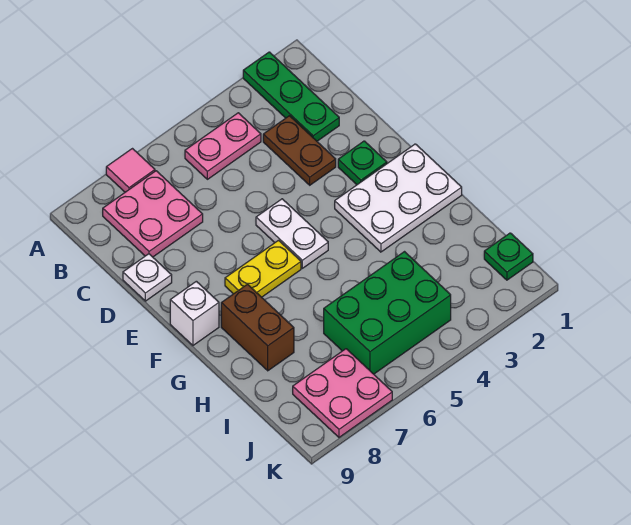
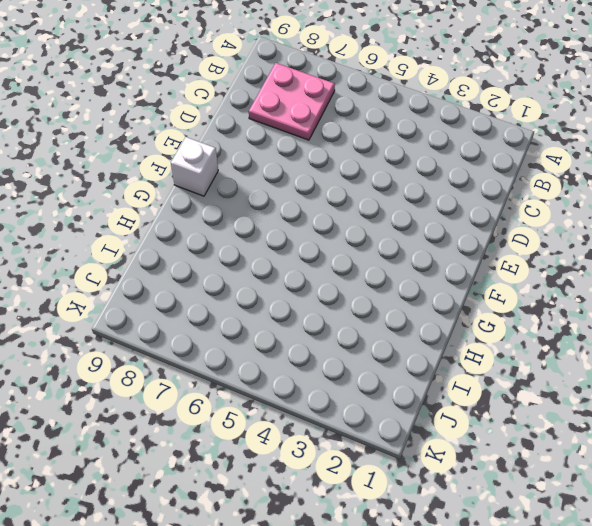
none -> green 1x3 plate [243,52,339,141]
none -> pink 1x1 tile [106,149,155,192]
none -> pink 1x2 plate [185,113,261,179]

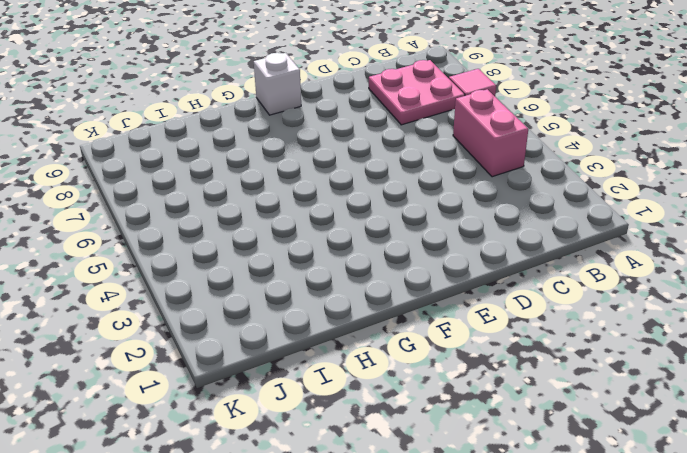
pink 1x2 brick [453,89,528,177] -> pink 1x2 plate [185,113,261,179]
none -> green 1x3 plate [243,52,339,141]
none -> brown 1x2 plate [263,116,336,185]
none -> white 1x1 plate [123,254,172,301]

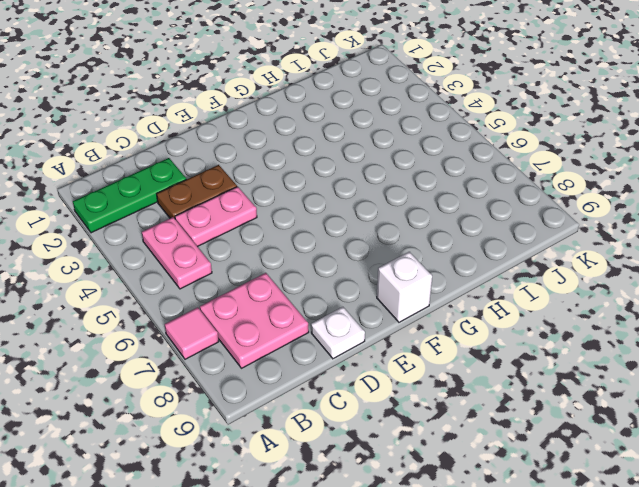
pink 1x2 plate [175,187,257,247] -> none
none -> green 1x1 plate [338,141,387,185]
none -> white 1x2 plate [256,199,328,268]
none -> white 2x3 plate [335,144,462,252]

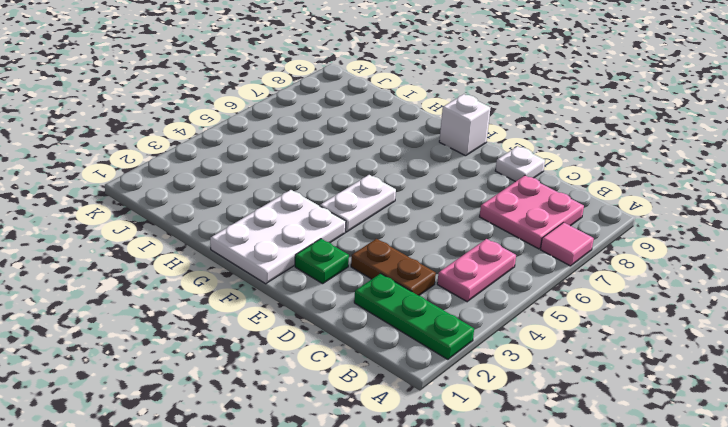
white 1x2 plate [320,175,396,232] -> white 1x2 plate turned to [256,199,328,268]
none -> yellow 1x2 plate [225,240,301,297]
none -> brown 1x2 brick [221,284,294,371]
none -> green 2x3 brick [324,252,451,374]

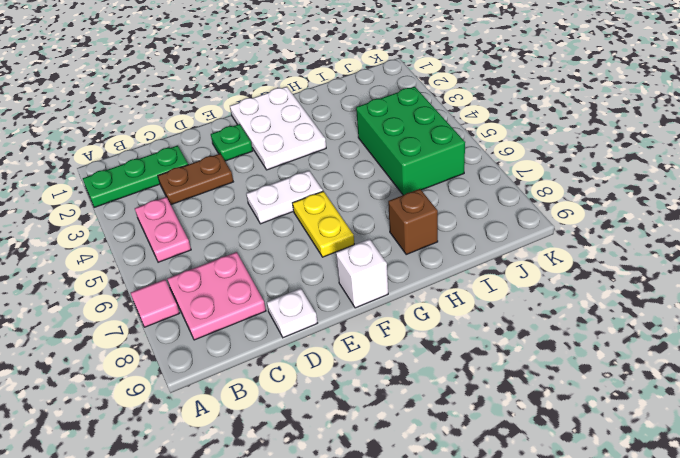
brown 1x1 brick [388,189,438,254] -> brown 1x2 brick [221,284,294,371]
none -> green 1x1 plate [484,233,533,280]
none -> pink 2x2 plate [293,349,392,437]

